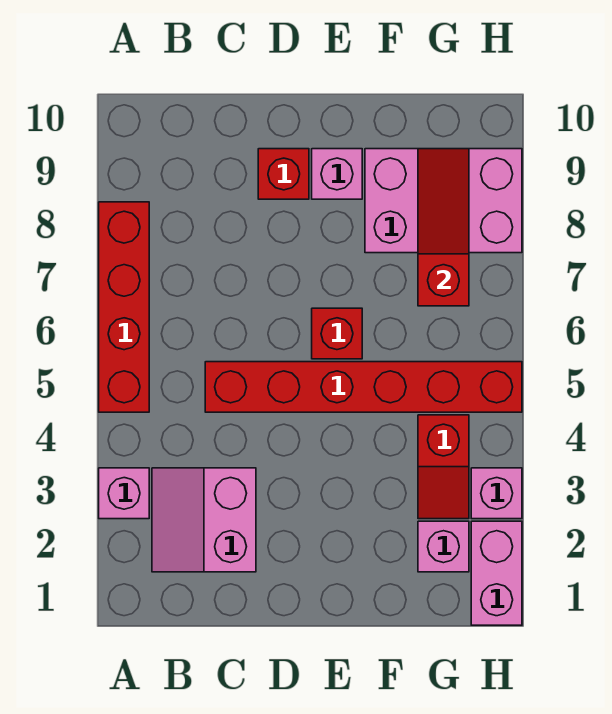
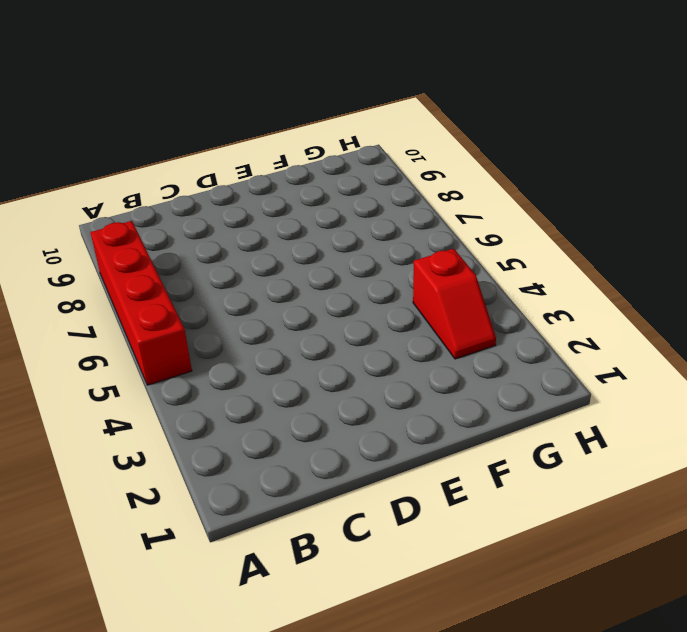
none -> pink 1x1 brick [99,468,149,519]
none -> pink 2x2 slope [152,468,256,572]
none -> red 1x6 brick [205,362,522,412]

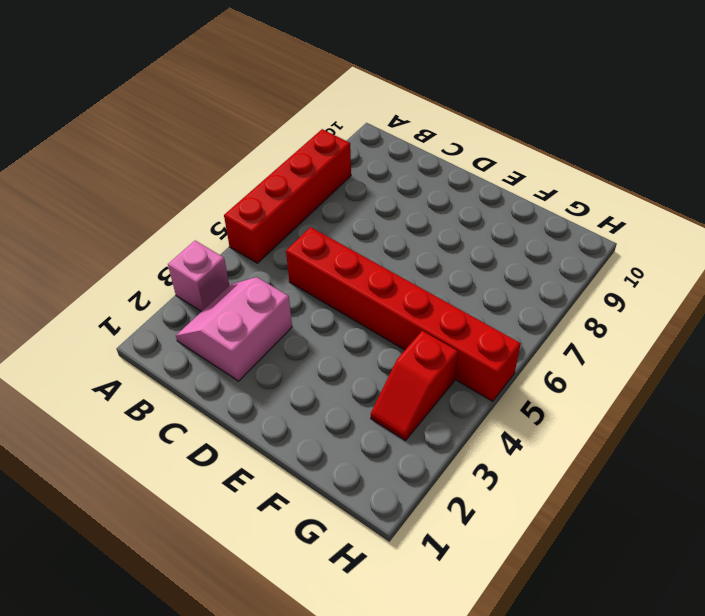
none -> red 1x1 brick [258,149,309,199]
none -> red 1x1 brick [312,308,362,359]
none -> pink 1x1 brick [312,149,362,199]

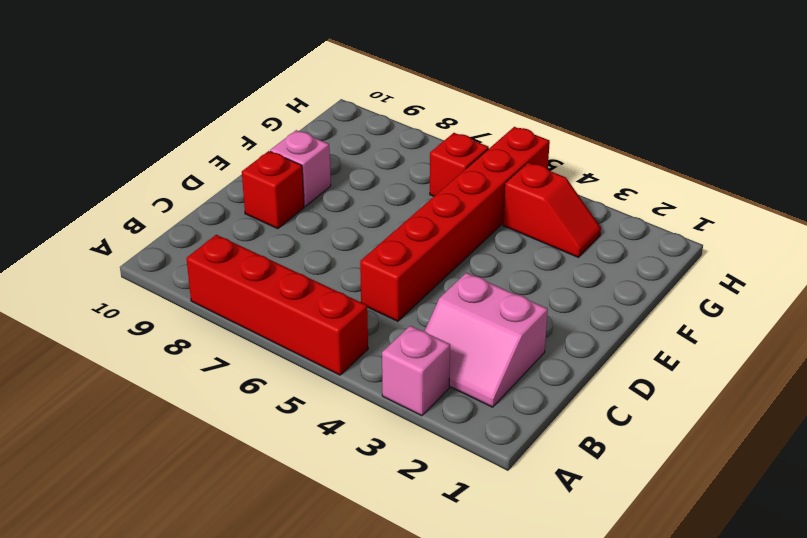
red 1x1 brick [430,133,489,196] -> red 1x1 brick moved to [312,308,362,359]
none -> pink 2x3 brick [365,149,522,253]
none -> pink 1x1 brick [418,521,469,572]
none -> pink 1x2 brick [471,521,522,625]

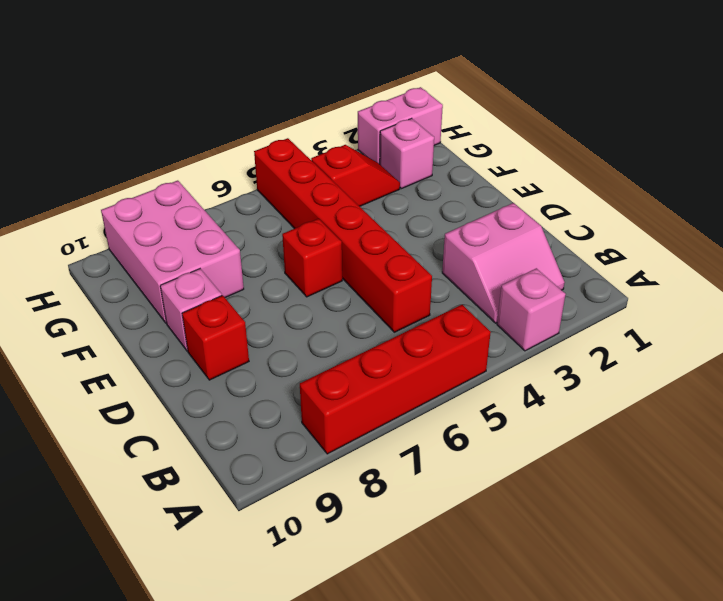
none -> pink 1x1 brick [471,468,522,519]
none -> red 1x3 slope [418,149,469,306]

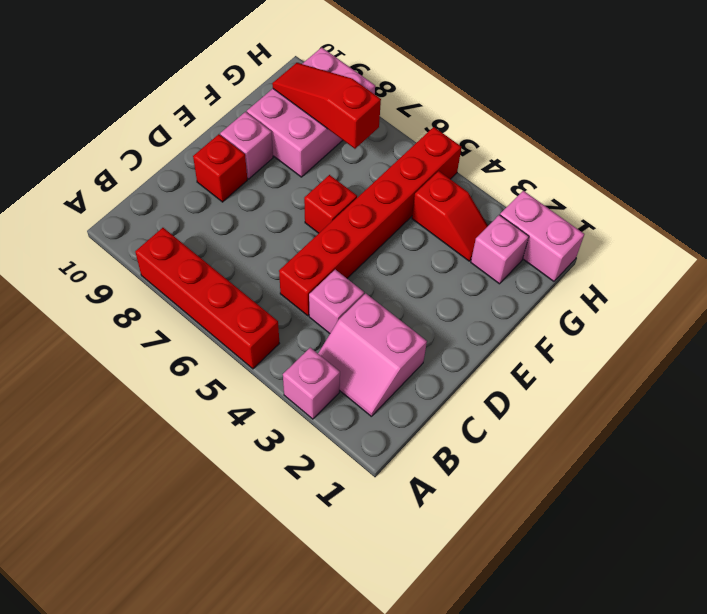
pink 1x1 brick [309,270,364,333] -> pink 1x1 brick moved to [471,468,522,519]

